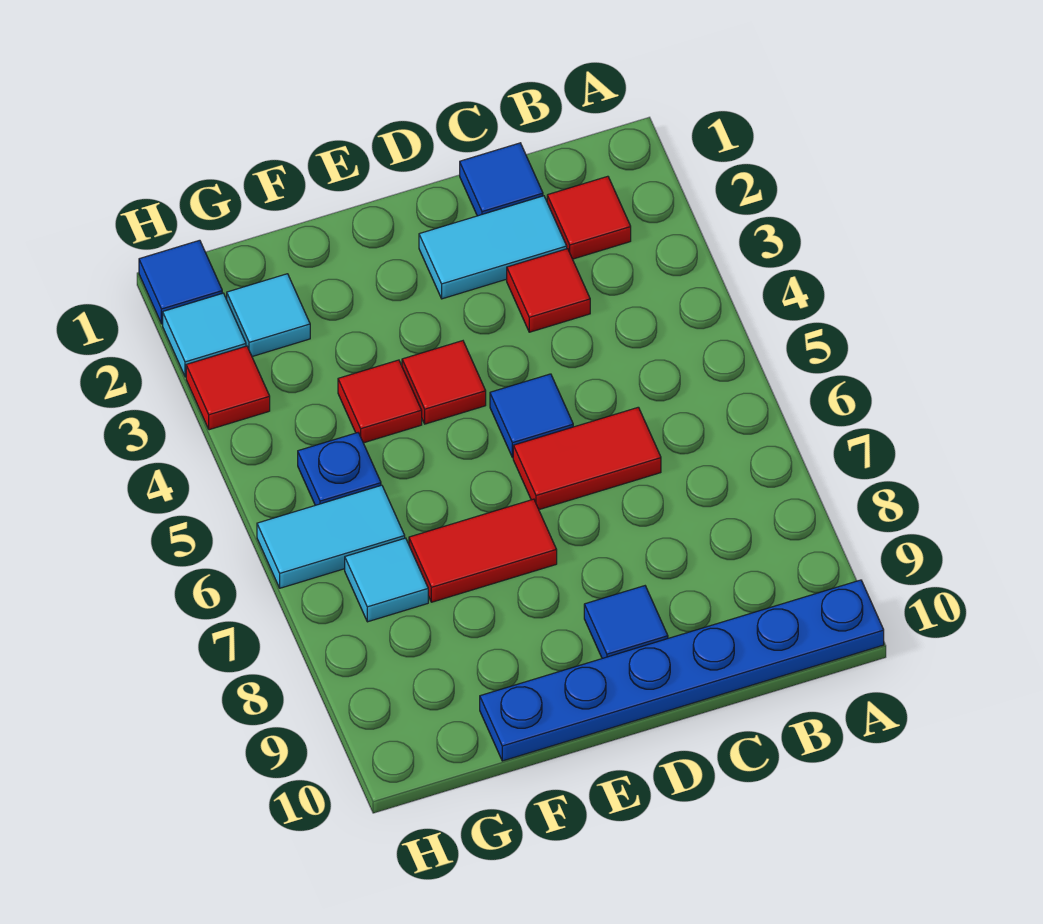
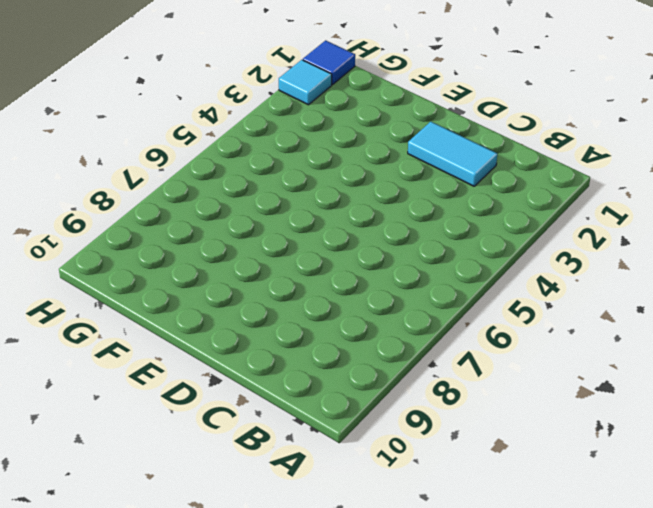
none -> blue 1x6 plate [480,580,884,761]
none -> red 1x1 tile [547,176,631,259]
none -> blue 1x1 tile [460,143,543,216]

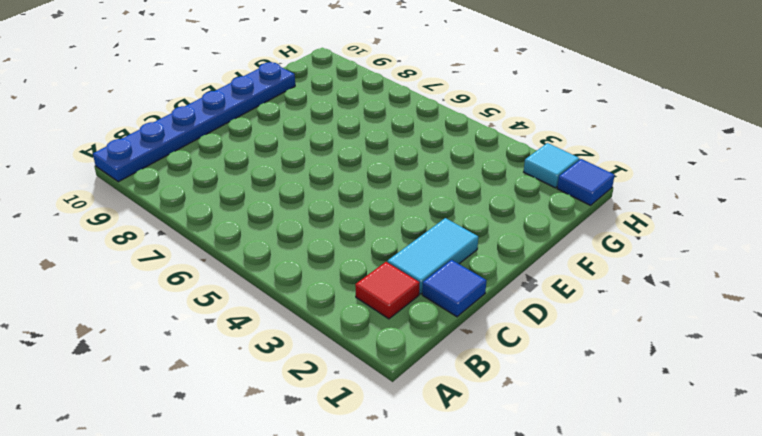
none -> red 1x1 tile [507,249,590,332]
none -> red 1x2 tile [513,407,661,510]
none -> blue 1x1 tile [490,374,573,458]

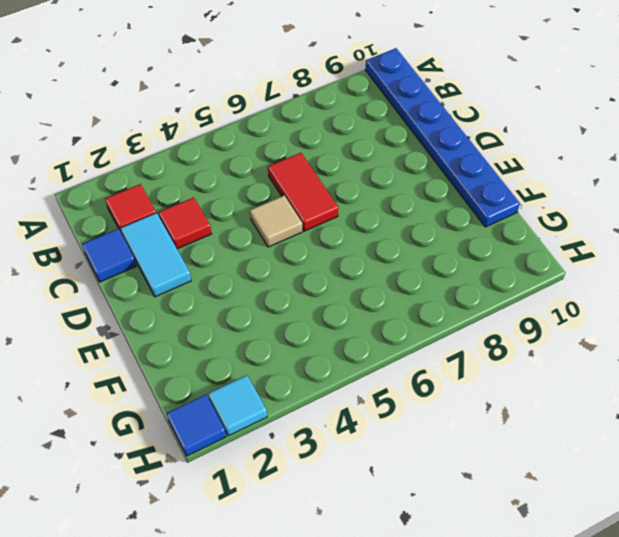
tan 1x1 tile [250,196,303,247] -> blue 1x1 tile [490,374,573,458]
none -> blue 1x1 tile [584,586,668,658]
none -> red 1x1 tile [402,341,486,424]
none -> red 1x2 tile [409,499,557,602]

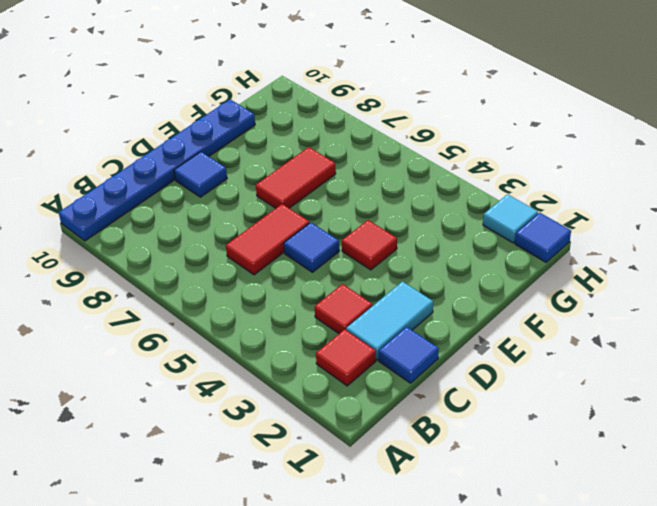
none -> red 1x1 tile [338,360,422,443]
none -> cyan 1x1 tile [227,274,310,356]
none -> blue 1x1 plate [298,433,381,505]

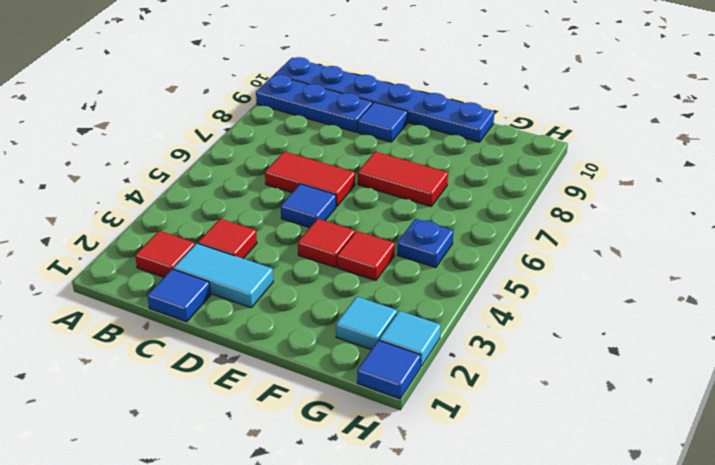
blue 1x3 plate [256,75,373,132] -> none
none -> cyan 1x2 tile [257,485,405,588]
none -> cyan 1x1 tile [345,538,428,622]
none -> red 1x1 tile [186,346,270,430]

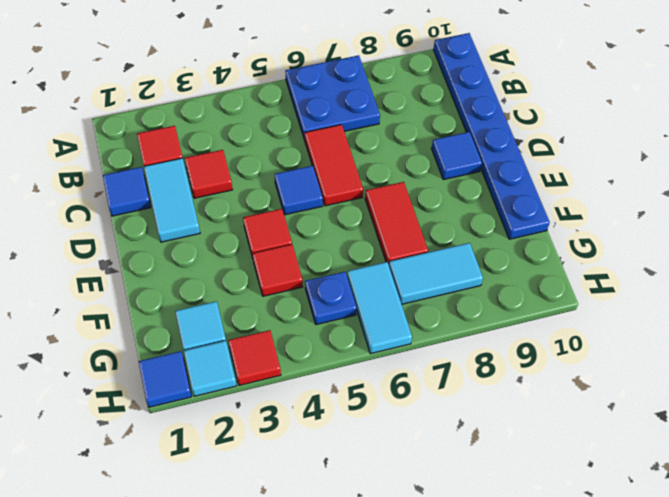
blue 2x2 plate [285,55,380,140] -> none
cyan 1x2 tile [389,243,483,304] -> cyan 1x1 tile [345,538,428,622]

